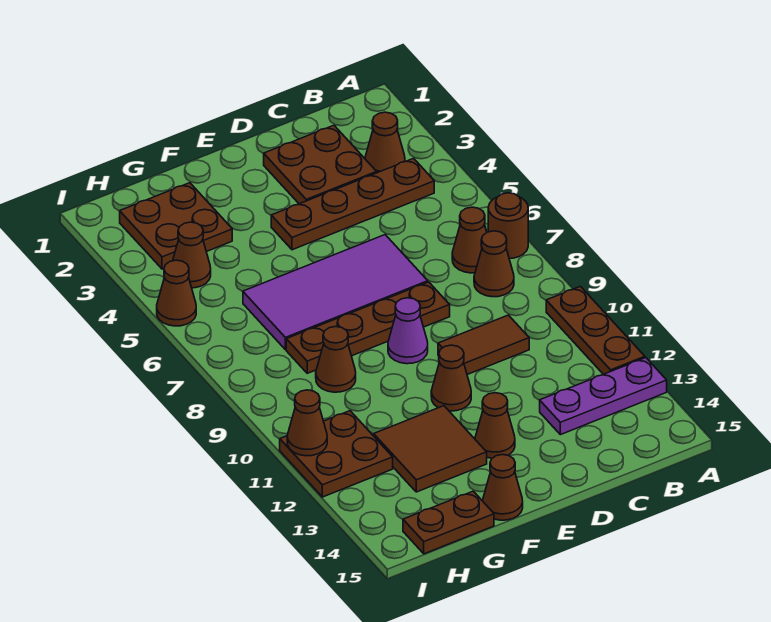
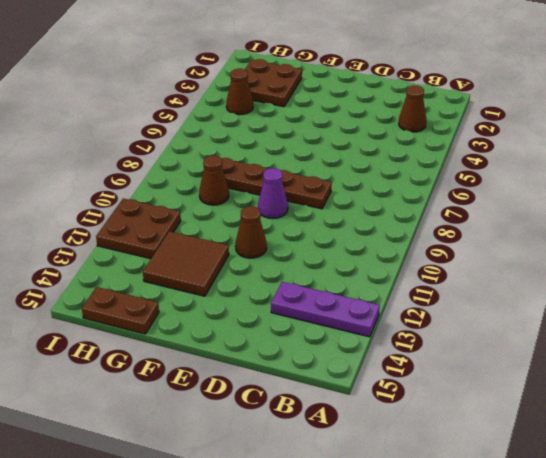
none -> brown 1x1 round brick [488,193,528,259]
none -> brown 1x3 plate [546,286,645,374]
none -> brown 1x4 plate [271,158,434,250]

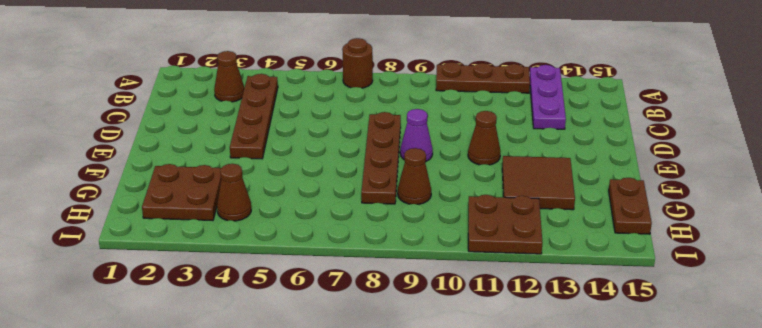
none -> brown 1x1 cone [452,207,487,273]
none -> brown 1x1 cone [474,231,514,297]
none -> brown 2x2 plate [264,125,377,204]

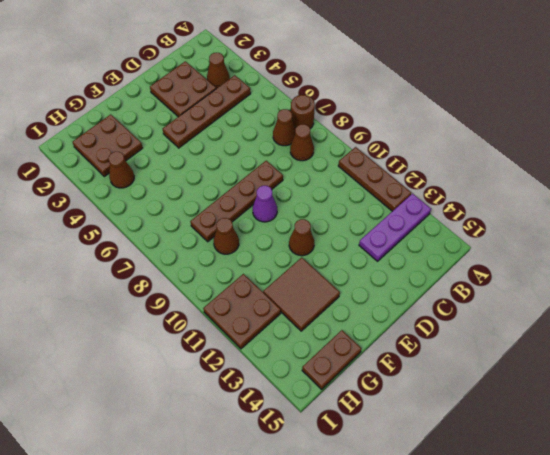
none -> brown 1x2 tile [438,315,529,375]
none -> purple 2x4 tile [243,235,428,350]
none -> brown 1x1 cone [475,393,515,458]

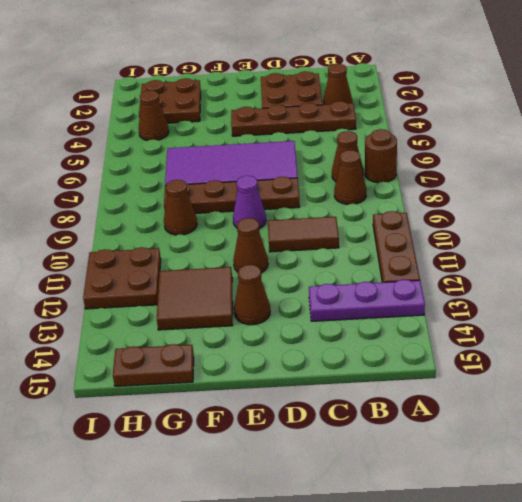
none -> brown 1x1 cone [483,455,523,520]
none -> brown 1x1 cone [157,260,196,326]
none -> brown 1x1 cone [287,390,327,456]

